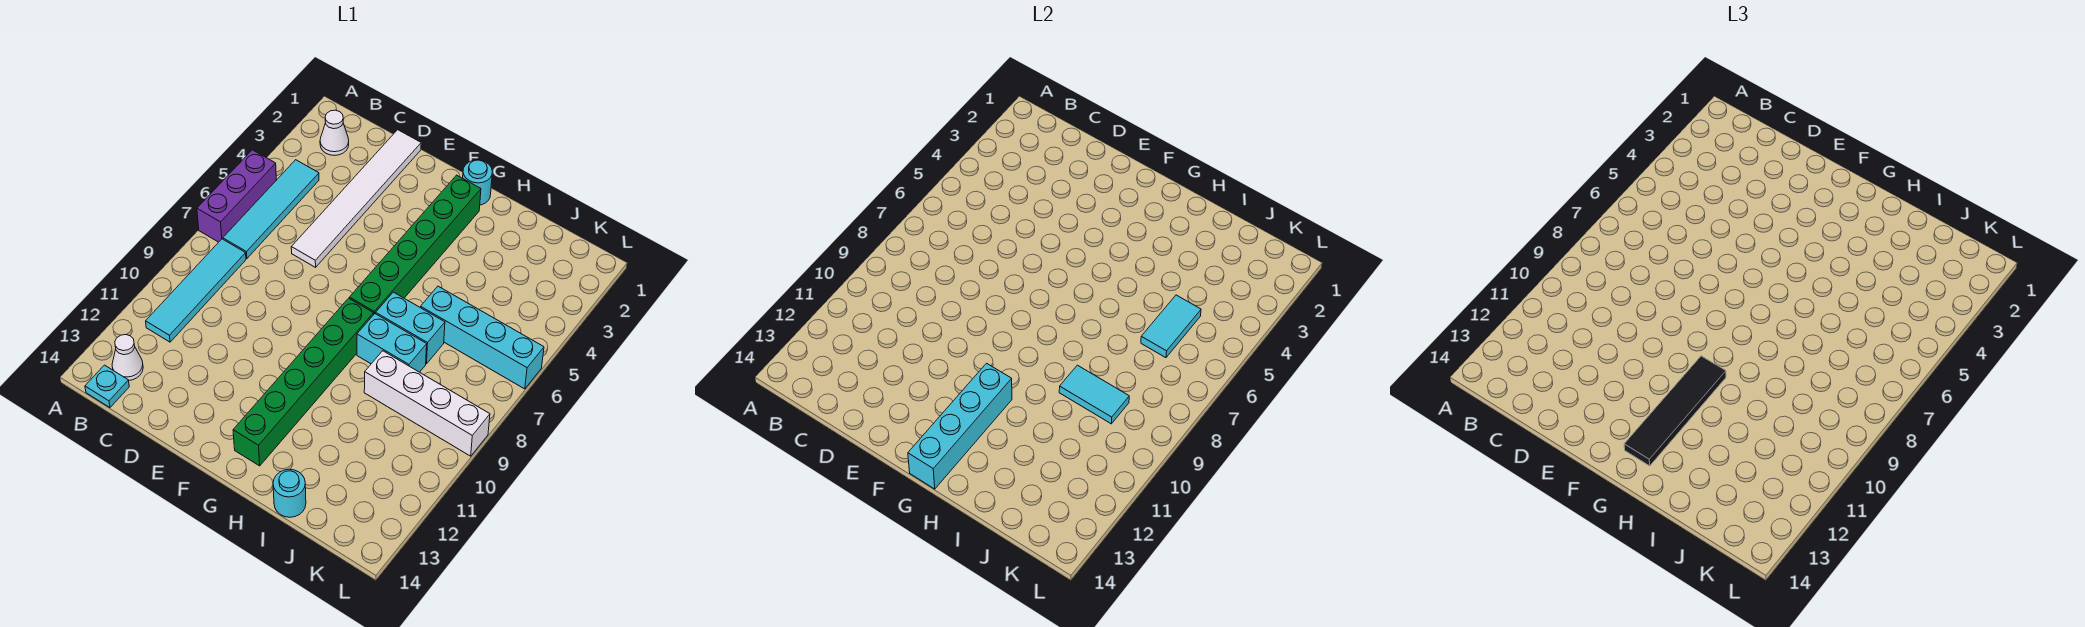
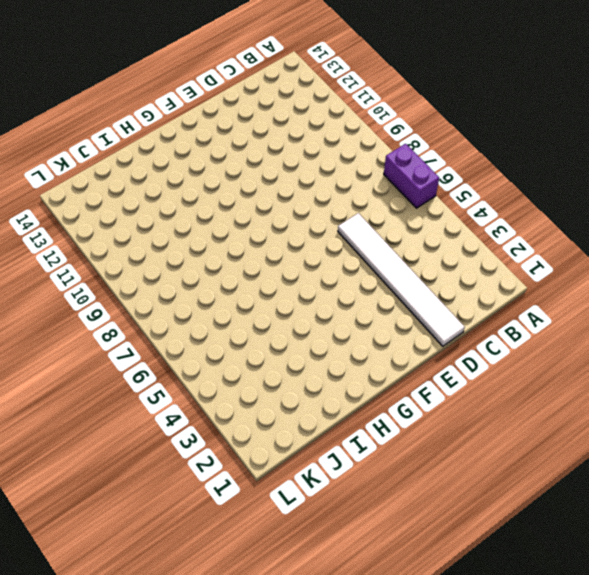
purple 1x2 brick [384,144,439,208] -> purple 1x3 brick [197,150,276,242]
none -> white 1x1 cone [320,110,349,155]
none -> cyan 1x4 tile [223,160,319,259]
none -> cyan 1x4 tile [146,239,246,342]

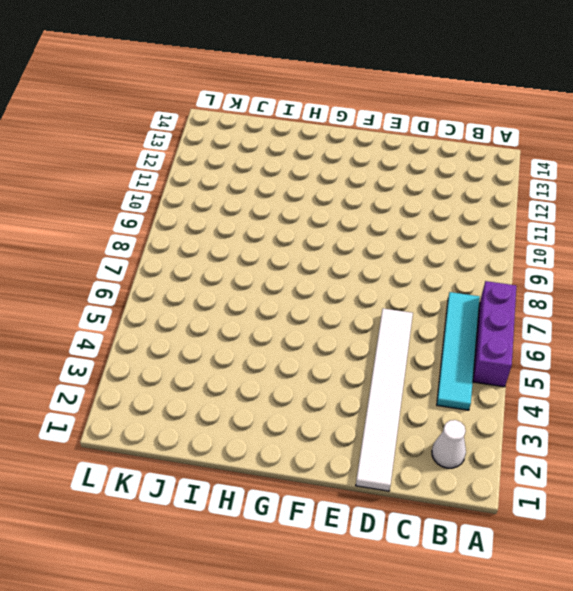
none -> cyan 1x4 tile [146,239,246,342]
none -> white 1x1 cone [112,335,143,380]
none -> cyan 1x1 plate [85,365,129,408]

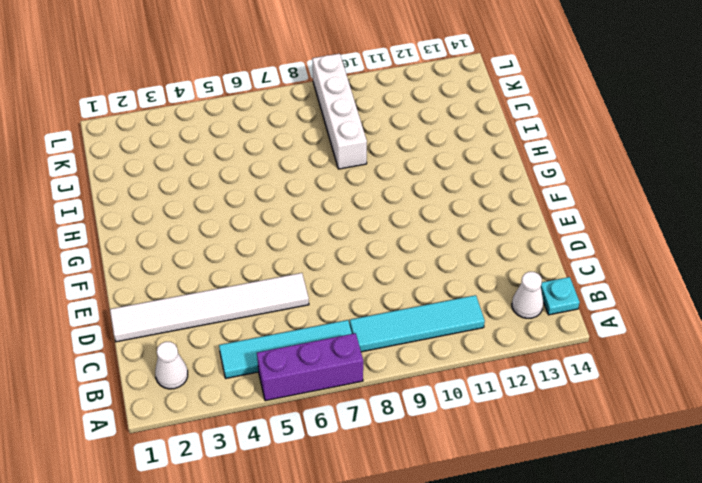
none -> cyan 1x1 round brick [463,160,492,205]
none -> green 1x6 brick [349,175,481,315]
none -> green 1x6 brick [233,298,374,466]

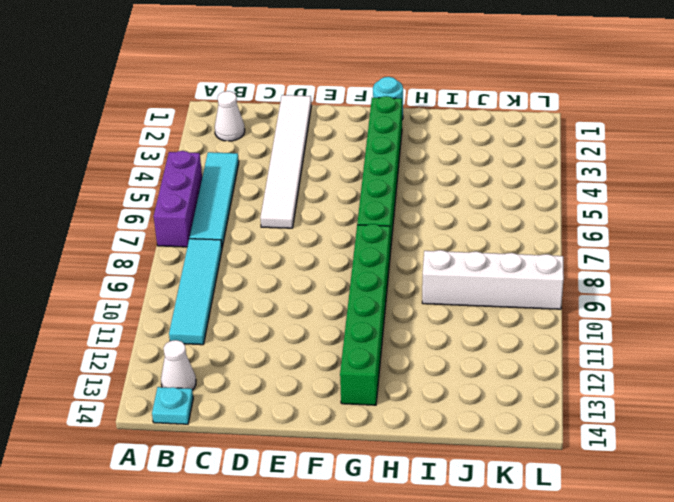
none -> cyan 1x2 brick [376,292,445,364]
none -> cyan 1x2 brick [357,314,427,372]
none -> cyan 1x4 brick [420,286,544,389]

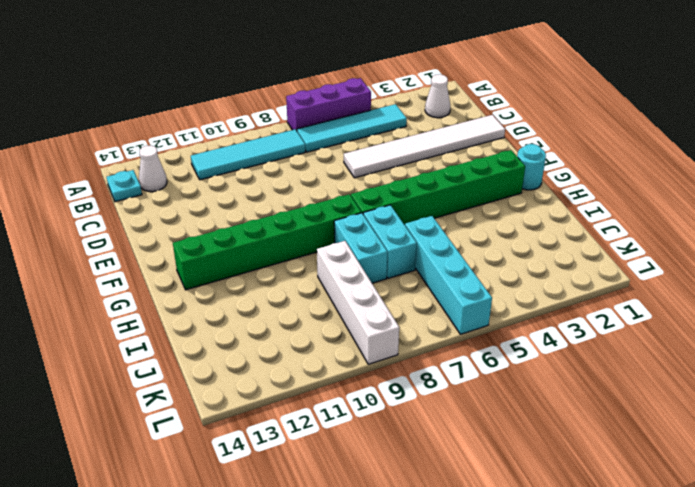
none -> cyan 1x1 round brick [273,469,306,517]
none -> cyan 1x4 brick [908,363,1012,489]
none -> cyan 1x2 tile [1059,365,1129,424]

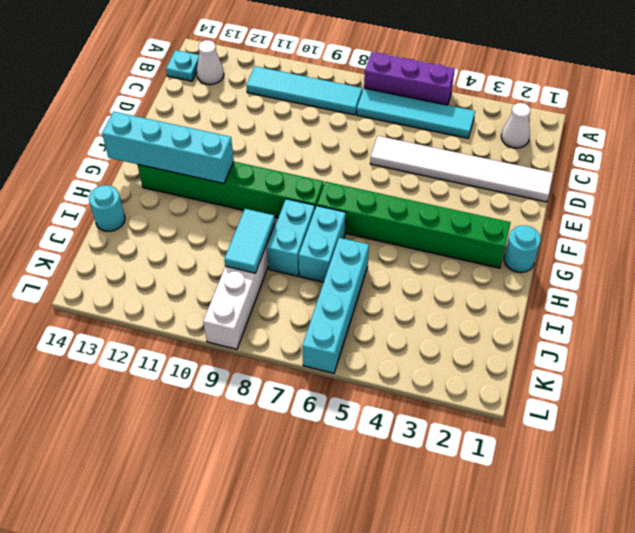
none -> cyan 1x2 tile [1141,295,1201,358]
none -> black 1x4 tile [1624,356,1726,466]

